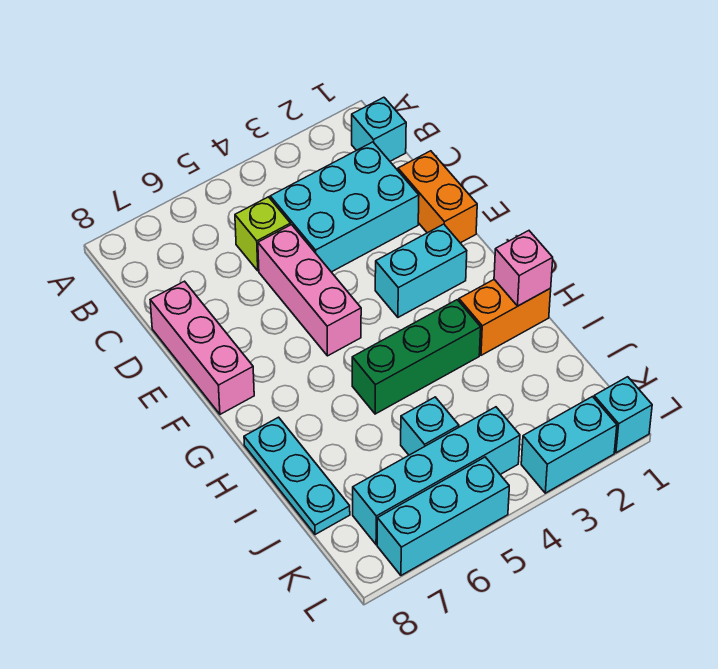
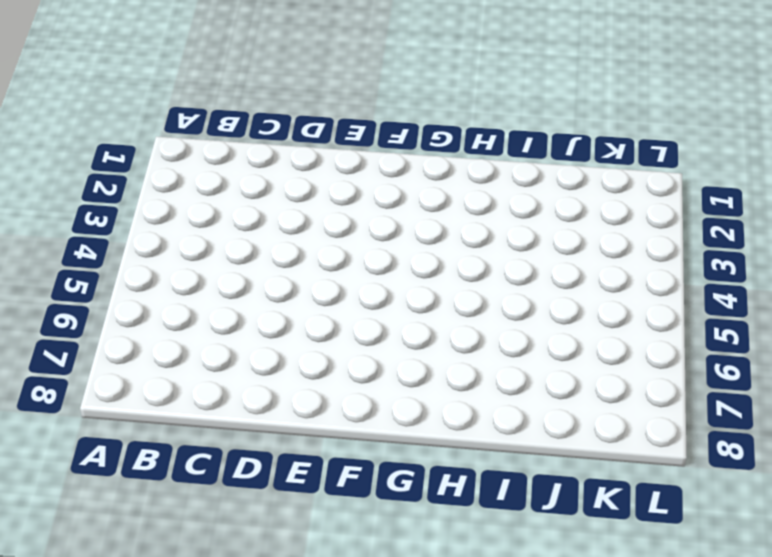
none -> cyan 1x1 brick [352,97,406,161]
none -> cyan 2x3 brick [270,142,419,272]
none -> lime 1x1 brick [235,197,291,271]

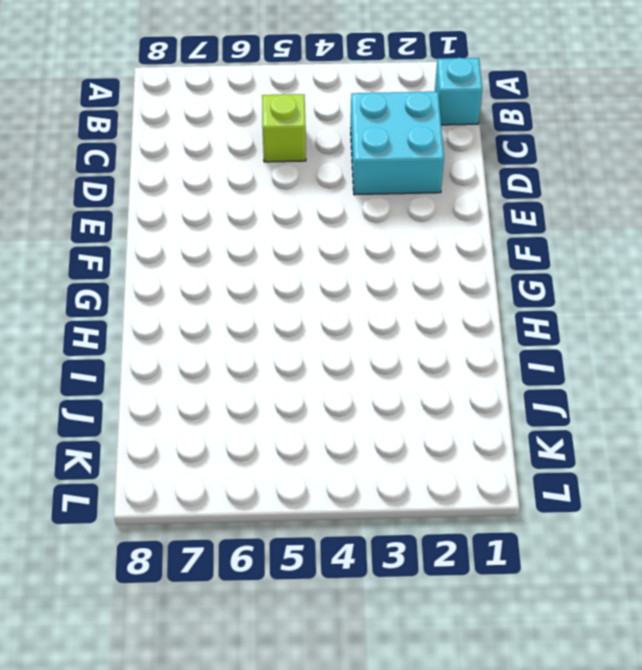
cyan 2x2 brick [351,92,444,195] -> cyan 2x3 brick [270,142,419,272]
none -> orange 1x2 brick [398,151,477,243]
none -> pink 1x3 brick [258,225,361,356]
none -> pink 1x3 brick [150,281,254,414]

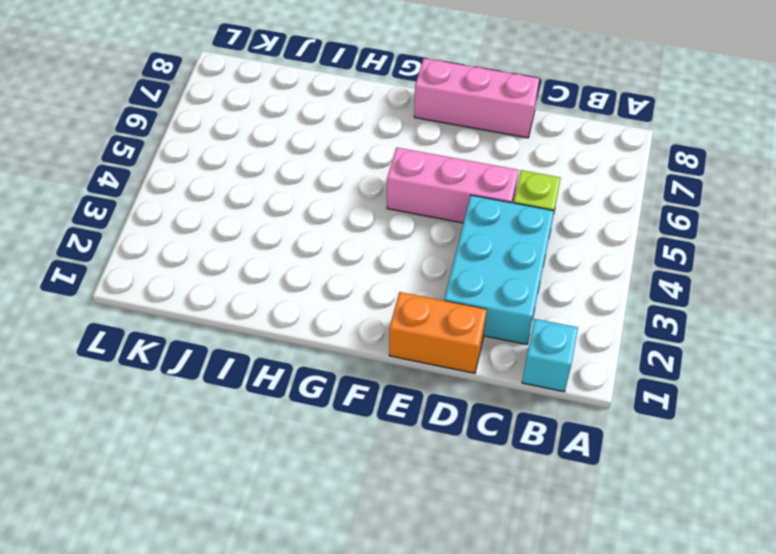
none -> cyan 1x2 brick [375,224,467,317]
none -> orange 1x2 brick [459,280,551,355]
none -> green 1x3 brick [352,300,481,414]

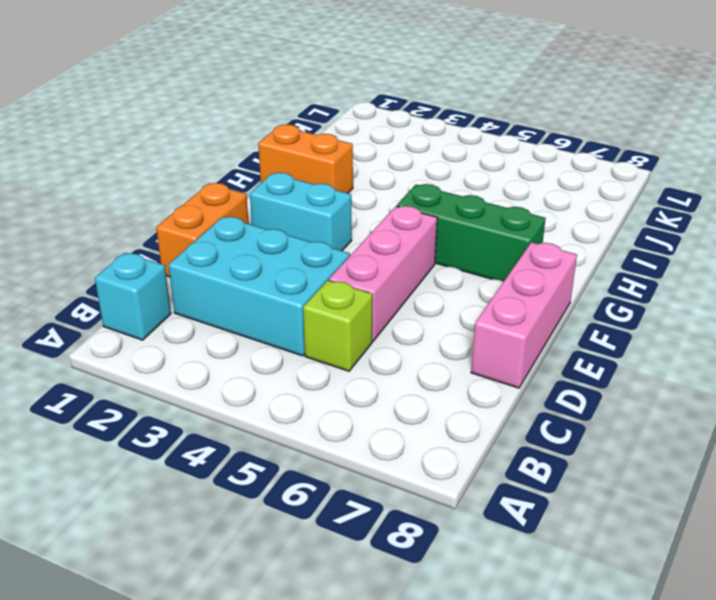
green 1x3 brick [397,184,546,282] -> green 1x3 brick moved to [352,300,481,414]
none -> cyan 1x3 plate [244,417,350,535]
none -> cyan 1x1 brick [401,397,459,455]
none -> cyan 1x4 brick [353,407,520,545]

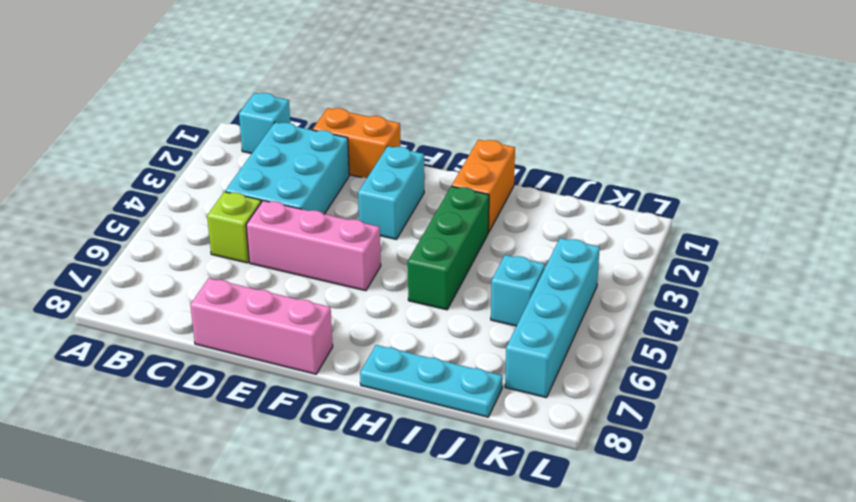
none -> cyan 1x1 brick [594,377,652,453]
none -> cyan 1x2 brick [521,397,617,493]
none -> cyan 1x3 brick [377,457,509,575]

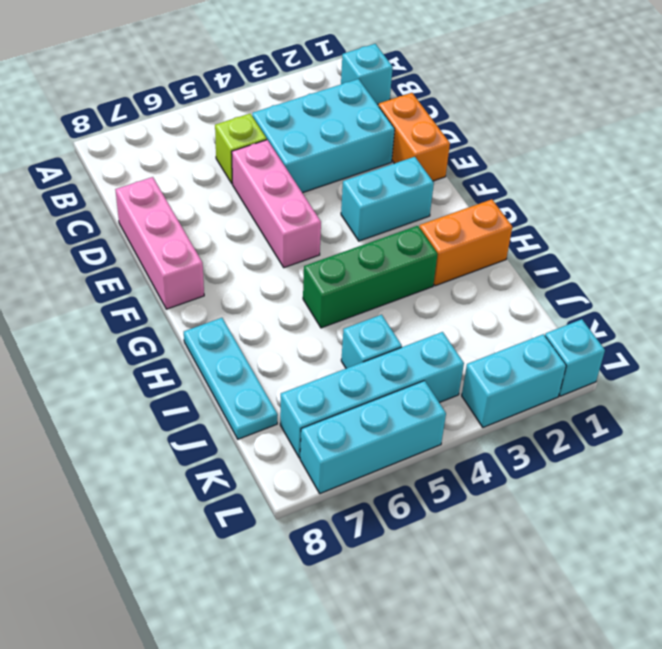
none -> pink 1x1 brick [494,231,553,306]

